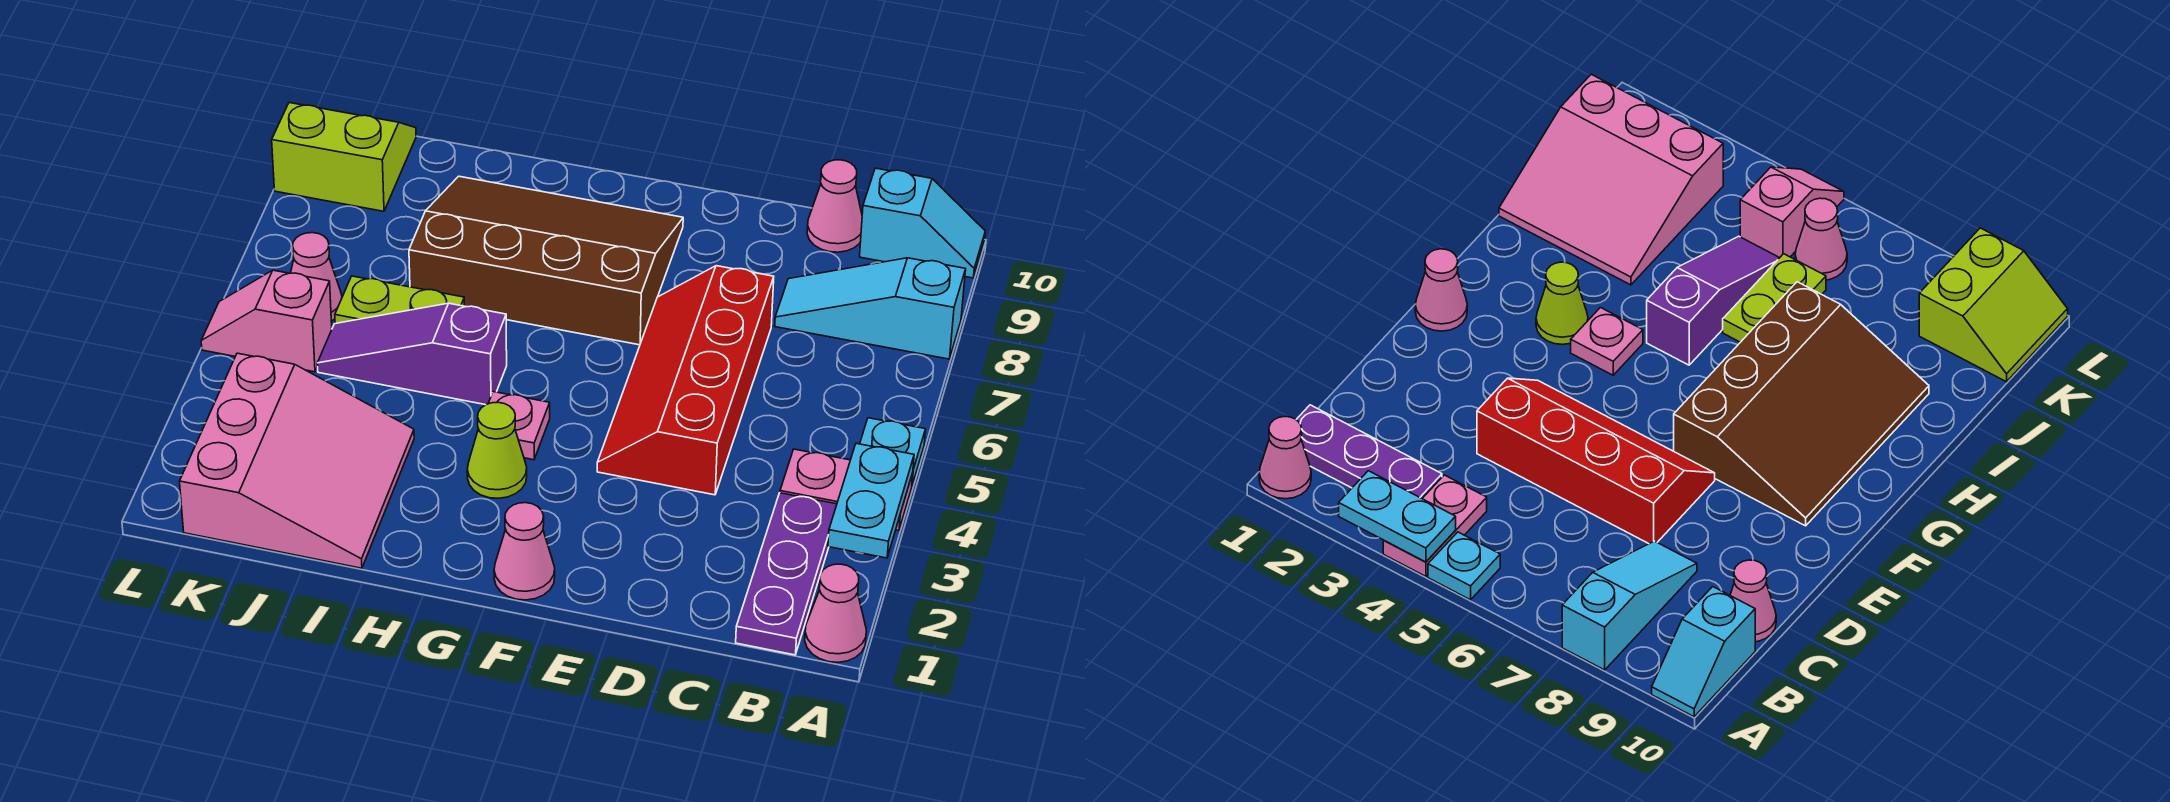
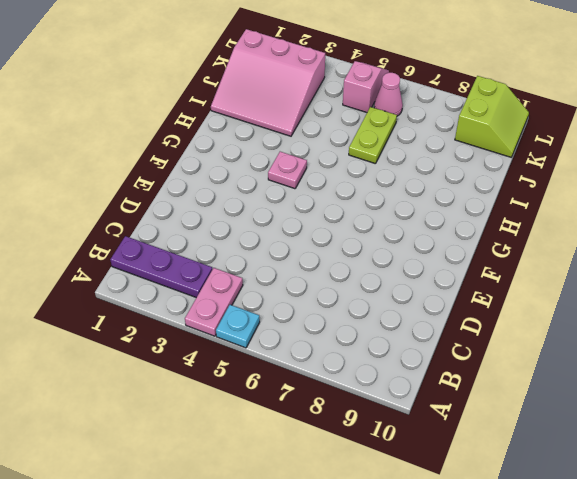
none -> pink 1x1 cone [805,564,866,662]
none -> cyan 1x3 slope [775,258,966,359]
none -> cyan 1x2 slope [860,168,985,278]

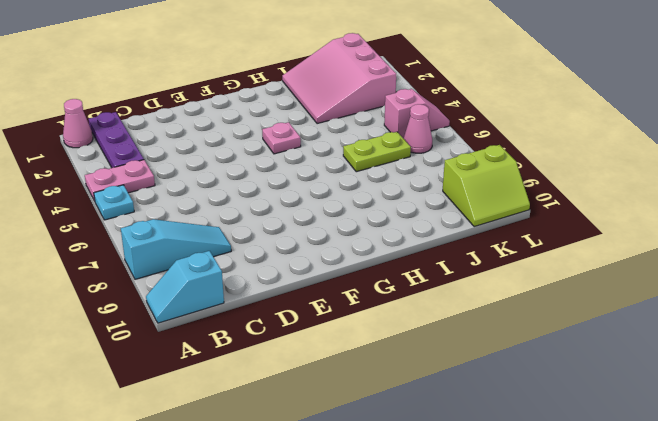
none -> pink 1x1 cone [807,160,862,252]
none -> red 2x4 slope [597,266,774,495]
none -> pink 1x1 cone [494,503,555,600]

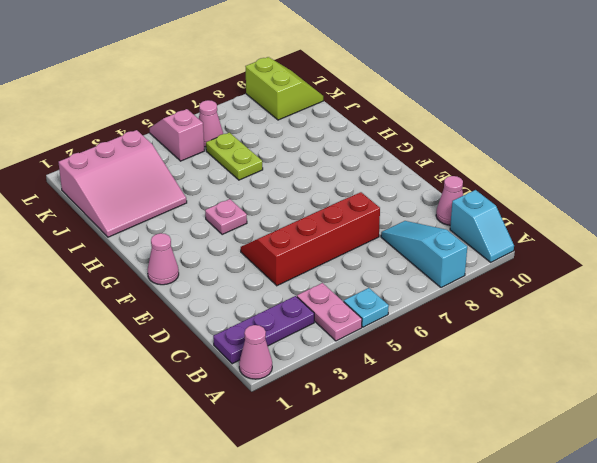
none -> brown 3x4 slope [409,176,683,345]
none -> lime 1x1 cone [467,402,527,498]
none -> purple 1x3 slope [317,303,507,405]

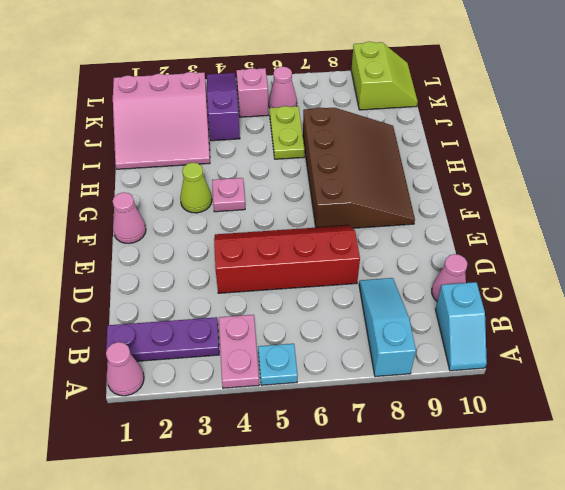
purple 1x3 slope [207,73,240,141] -> purple 1x3 slope moved to [317,303,507,405]
none -> cyan 1x2 plate [828,443,914,558]

